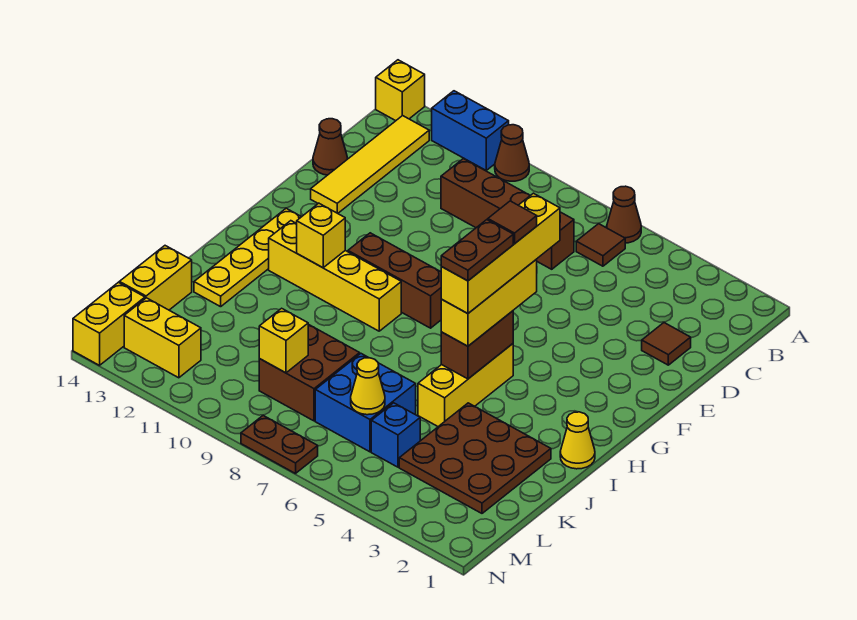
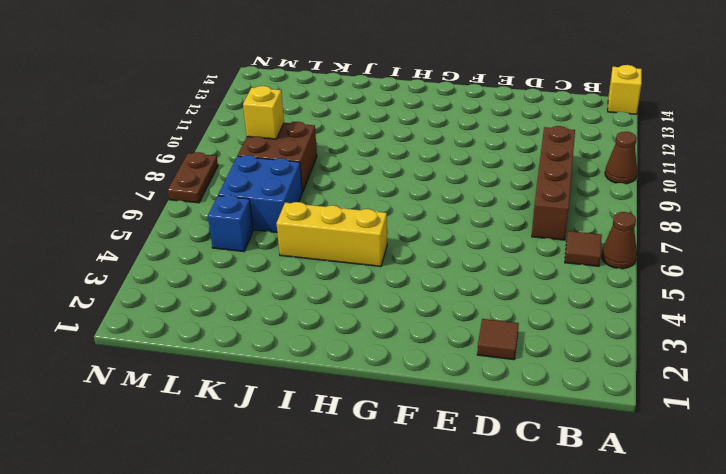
none -> blue 1x2 brick [432,91,509,170]
none -> yellow 1x4 tile [311,116,429,213]
none -> brown 1x1 cone [313,119,347,175]
none -> brown 1x3 brick [348,233,441,328]

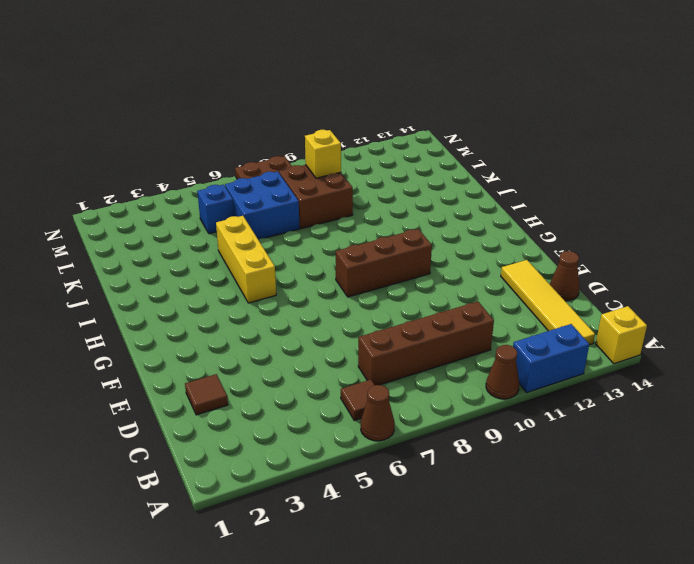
none -> yellow 1x4 plate [194,208,301,307]
none -> yellow 1x4 brick [269,221,401,331]
none -> yellow 1x1 cone [560,412,595,469]
none -> brown 3x3 plate [399,403,551,513]

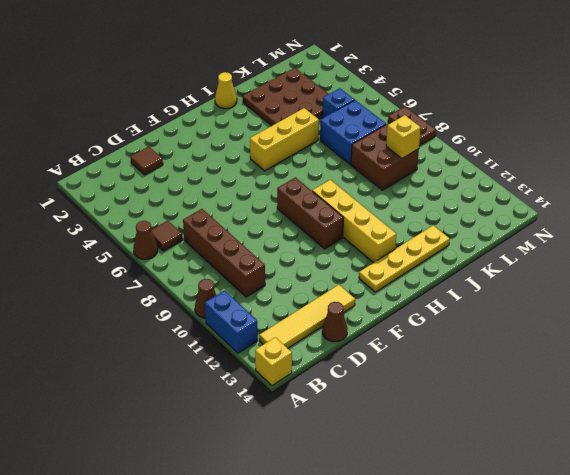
none -> yellow 1x2 brick [119,246,192,310]
none -> yellow 1x2 brick [124,298,201,378]
none -> yellow 1x2 brick [73,282,145,365]
none -> brown 1x2 brick [441,311,513,379]

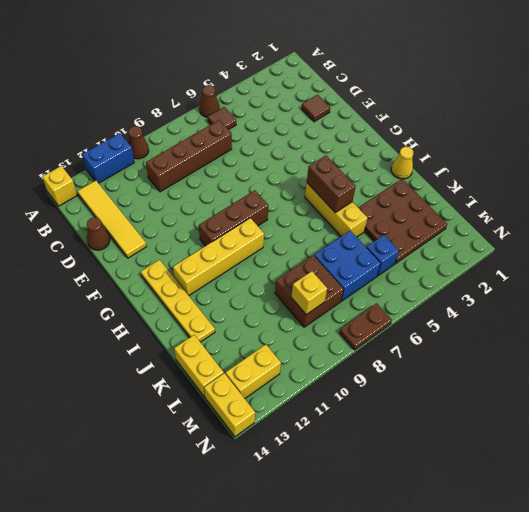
none -> yellow 1x1 brick [296,203,345,268]
none -> yellow 1x1 cone [351,358,385,415]
none -> yellow 1x3 brick [441,259,537,346]
none -> yellow 1x4 brick [441,193,560,314]

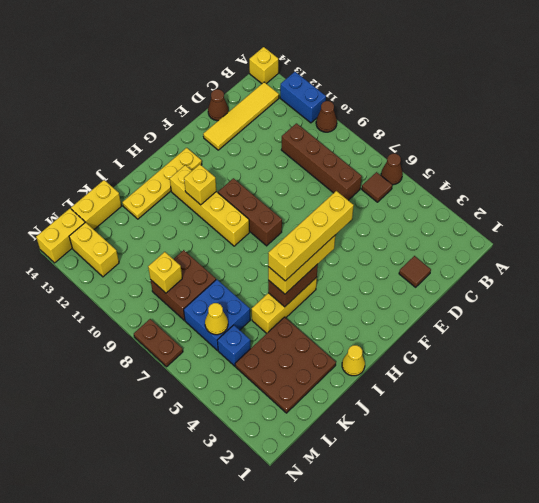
none -> brown 1x1 tile [488,201,537,244]
none -> brown 1x2 plate [441,220,513,281]

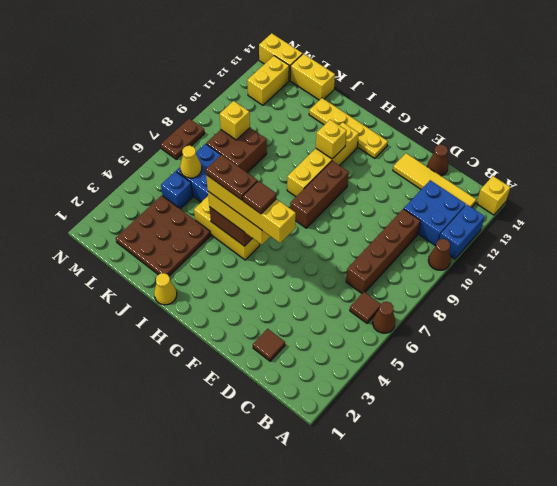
blue 2x2 brick [404,180,466,246] -> none

